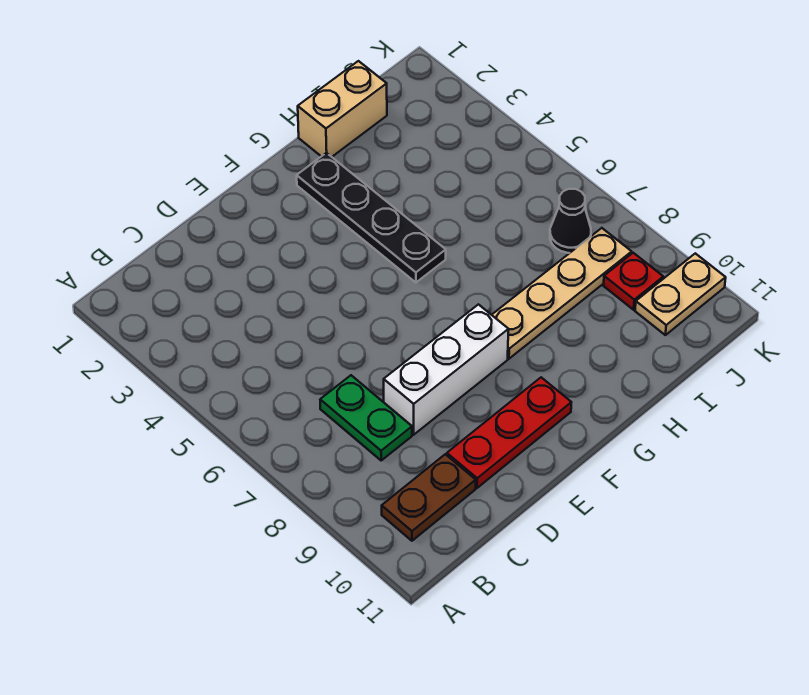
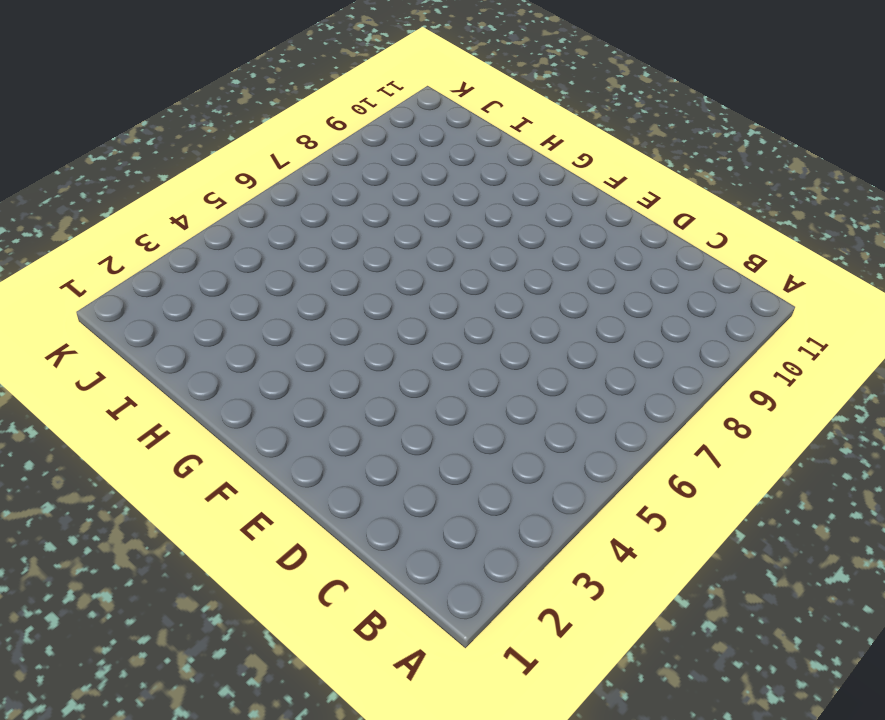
none -> brown 1x2 plate [382,454,476,541]
none -> green 1x2 plate [320,375,412,460]

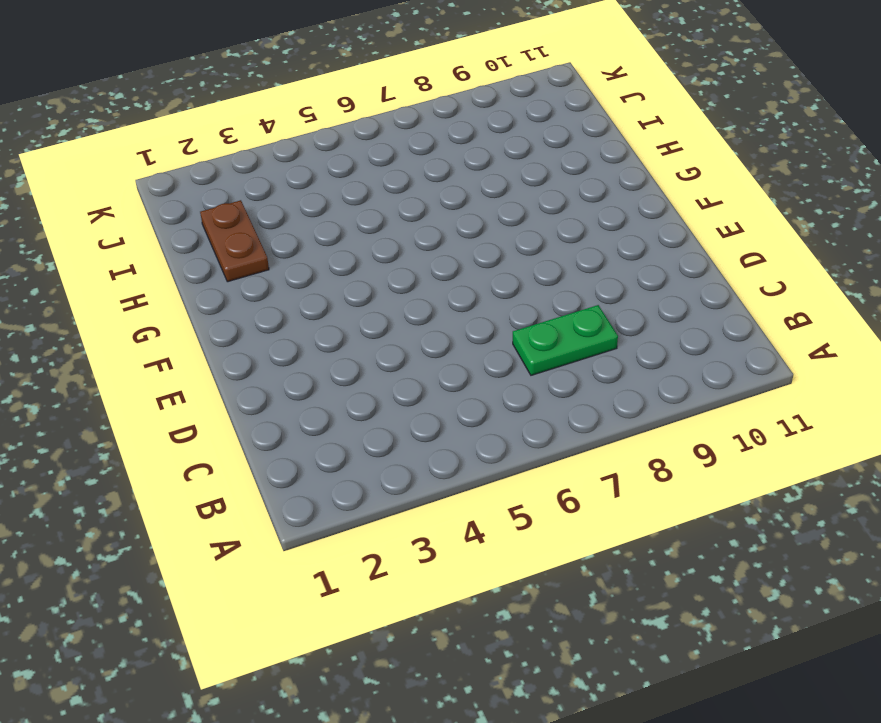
brown 1x2 plate [200,200,269,282] -> brown 1x2 plate moved to [382,454,476,541]
none -> white 1x3 brick [384,304,509,435]
none -> red 1x3 plate [447,377,571,488]

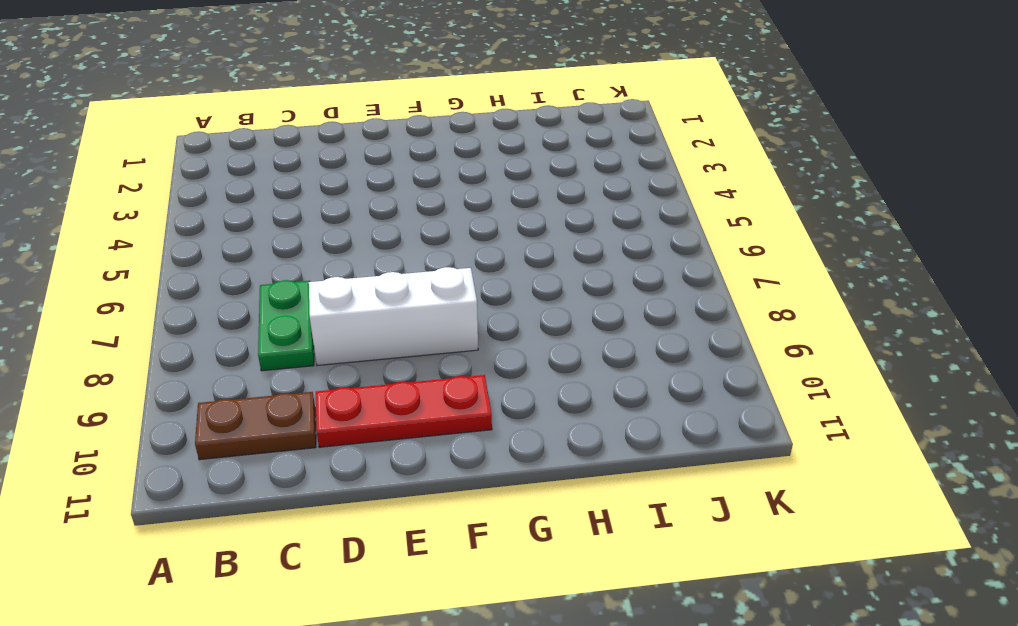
none -> black 1x4 plate [297,153,446,282]
none -> tan 1x4 plate [492,228,632,359]

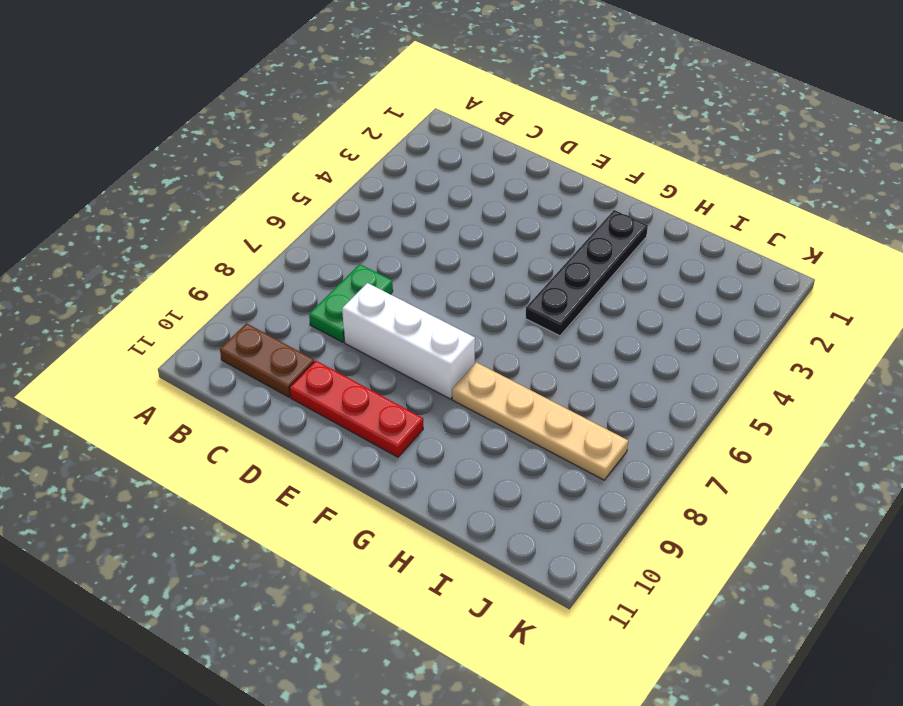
none -> tan 1x2 brick [298,61,387,157]
none -> black 1x1 cone [550,189,591,253]

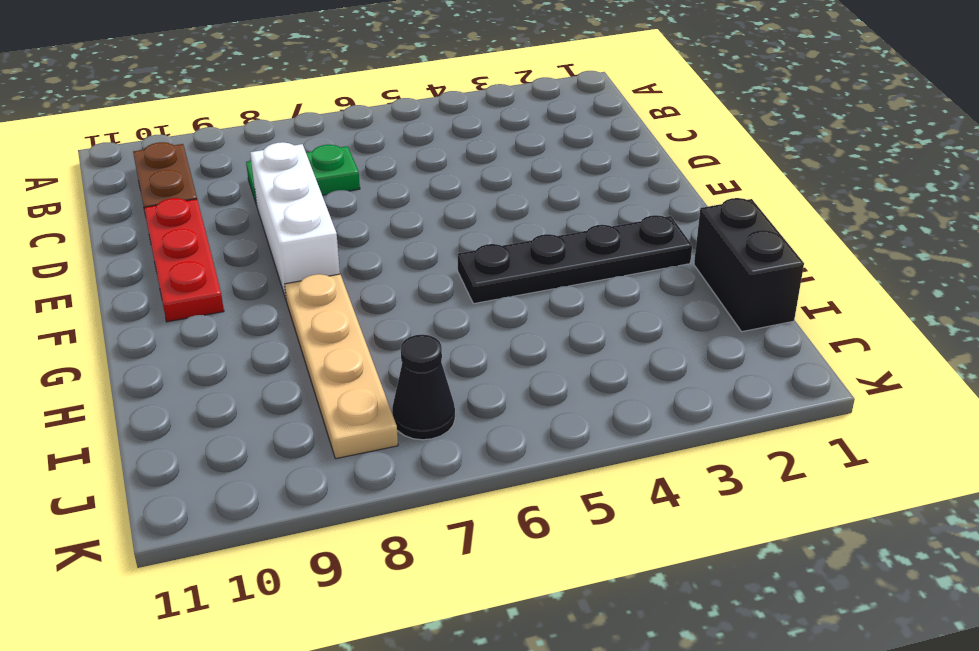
black 1x2 brick [694,198,804,332] -> tan 1x2 brick [298,61,387,157]
none -> red 1x1 plate [604,253,663,310]
none -> tan 1x2 plate [635,253,726,335]

